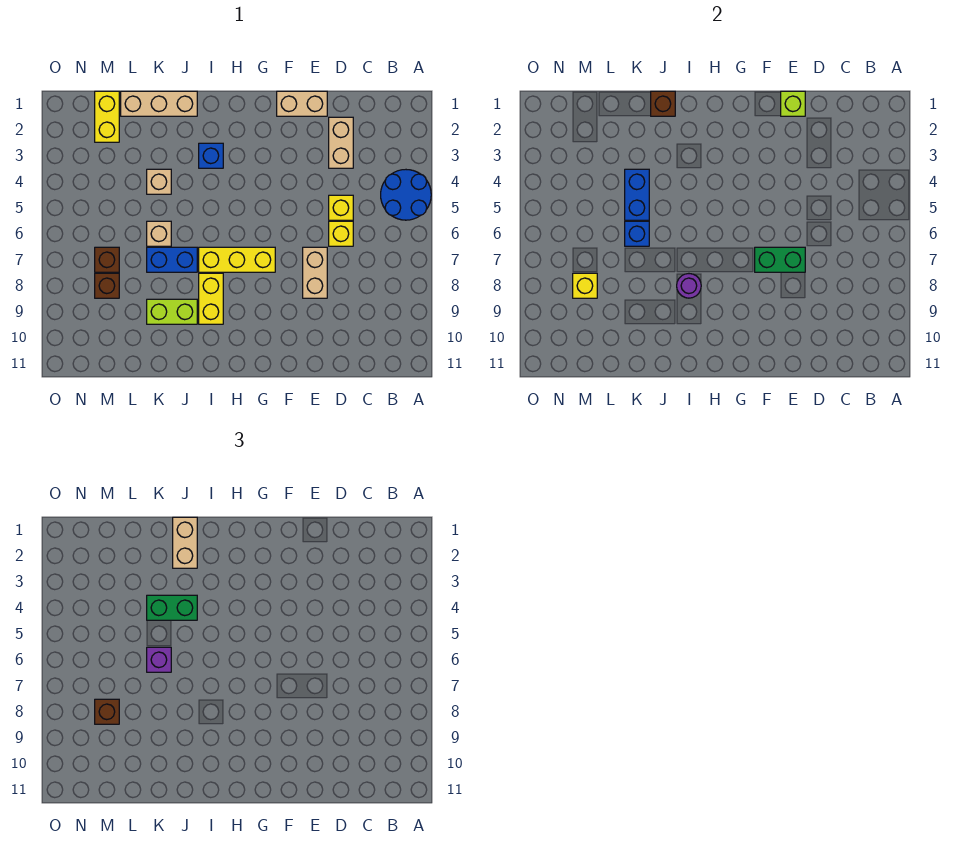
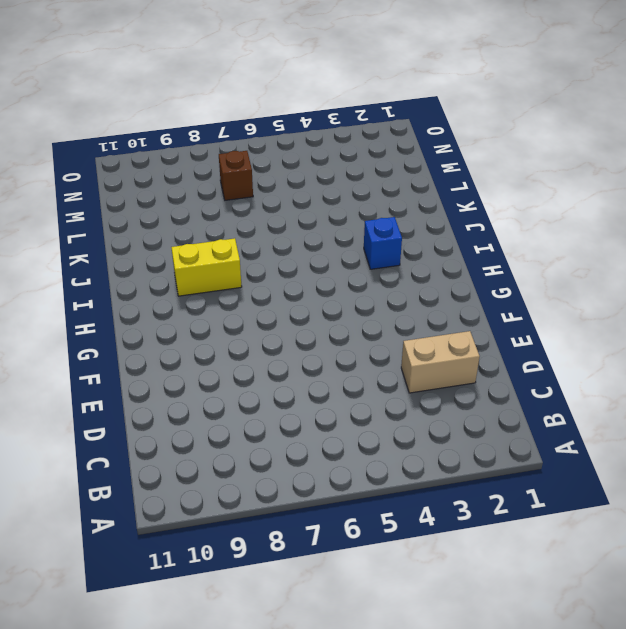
none -> blue 2x2 round brick [381,170,431,220]
none -> yellow 1x1 brick [329,195,353,220]
none -> yellow 1x1 brick [329,221,353,246]

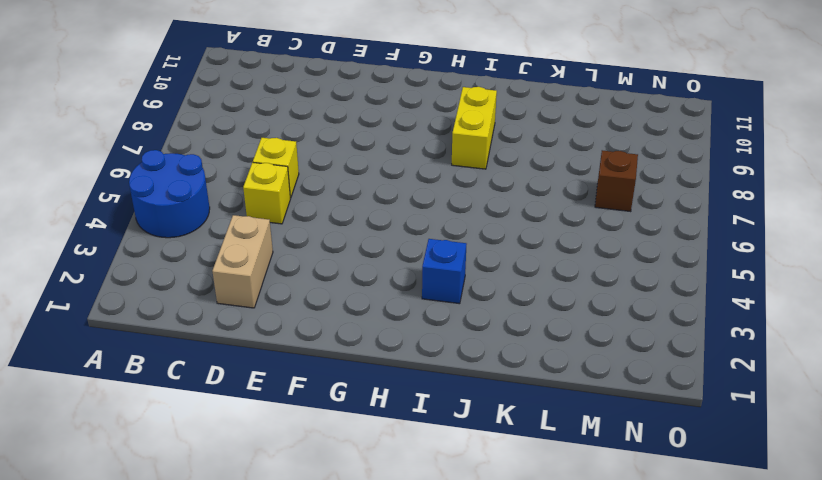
none -> tan 1x2 brick [277,91,327,116]
none -> tan 1x2 brick [303,247,327,298]
none -> yellow 1x3 brick [199,247,275,272]

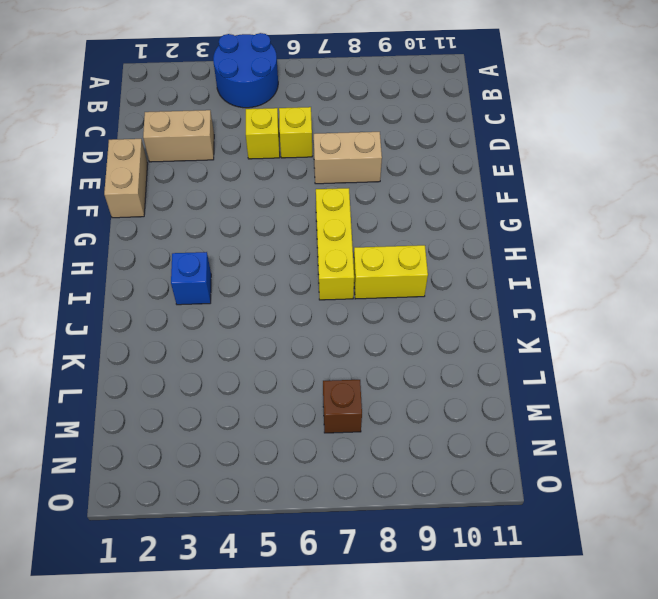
none -> tan 1x3 brick [121,91,197,116]
none -> blue 1x2 brick [147,247,197,272]
none -> lime 1x2 brick [147,299,197,324]

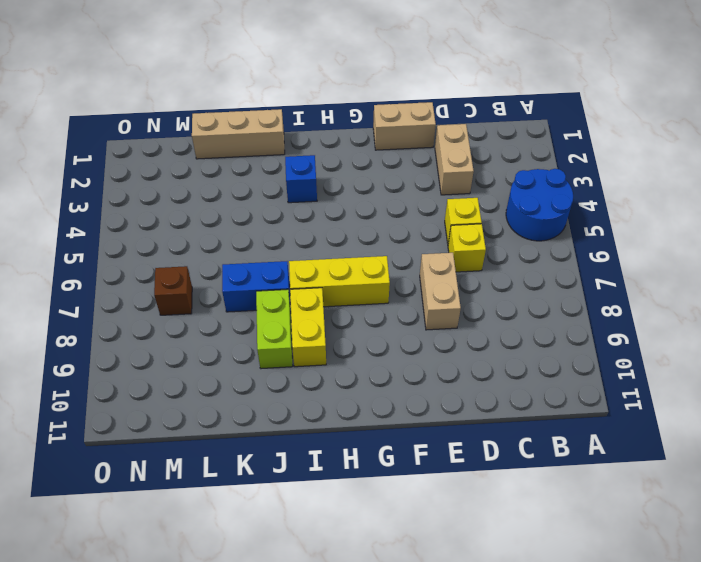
lime 1x2 brick [256,289,293,369] -> lime 1x2 brick turned to [147,299,197,324]
none -> tan 1x1 brick [147,169,171,194]
none -> tan 1x1 brick [147,221,171,246]
none -> yellow 1x2 brick [95,91,119,142]

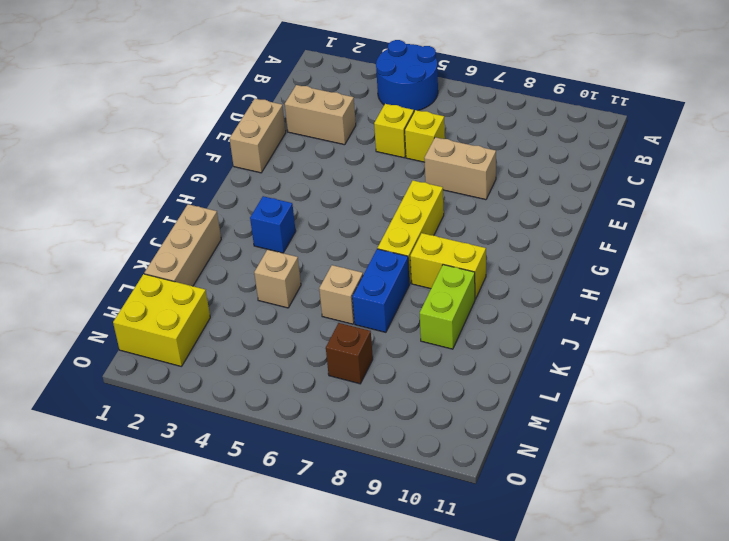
yellow 2x2 brick [113,274,210,367] -> yellow 1x2 brick [95,91,119,142]
none -> brown 1x1 brick [95,273,119,298]
none -> lime 1x1 brick [781,91,805,116]
none -> green 1x2 brick [755,247,805,272]

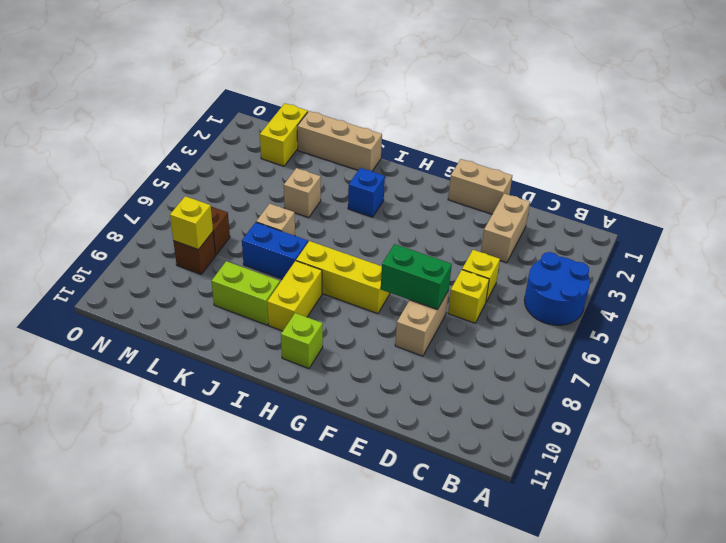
lime 1x1 brick [281,313,323,368] -> lime 1x1 brick moved to [781,91,805,116]
none -> purple 1x1 round brick [677,274,701,298]
none -> brown 1x1 brick [651,91,675,116]
none -> blue 1x2 brick [625,169,649,220]

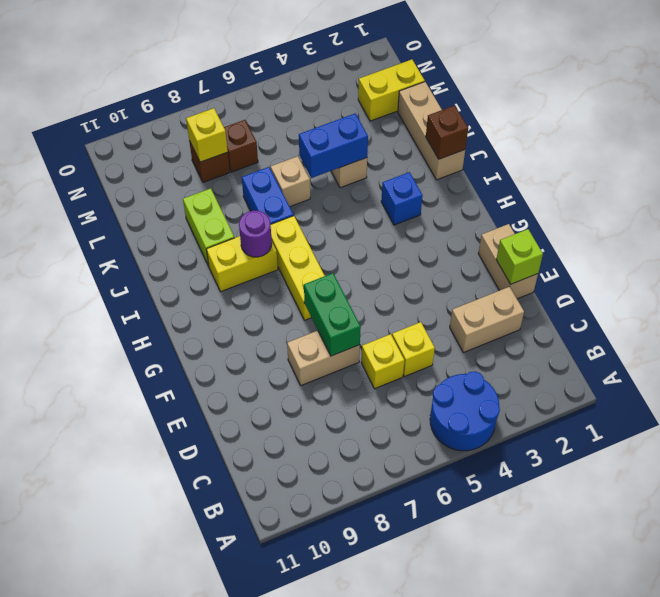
none -> blue 1x1 brick [625,221,649,246]
none -> tan 1x2 brick [173,517,197,568]
none -> green 1x2 brick [147,595,197,620]

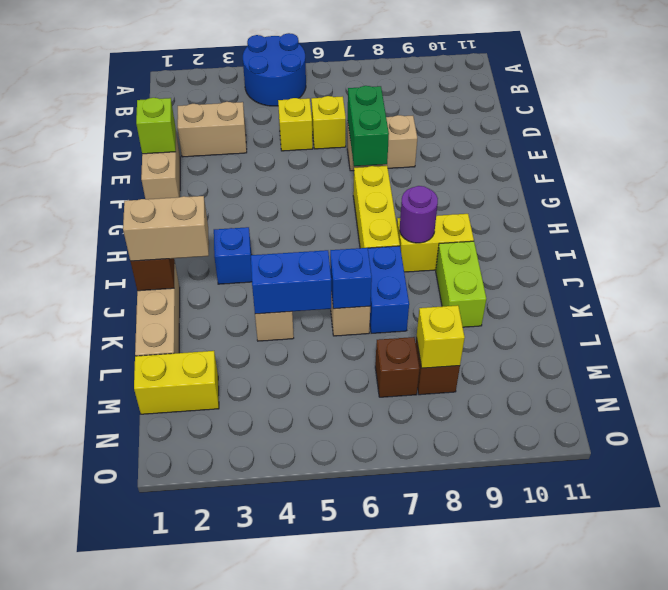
none -> green 1x2 brick [147,595,197,620]
none -> purple 1x1 brick [147,647,171,672]
none -> brown 1x1 brick [95,699,119,724]

